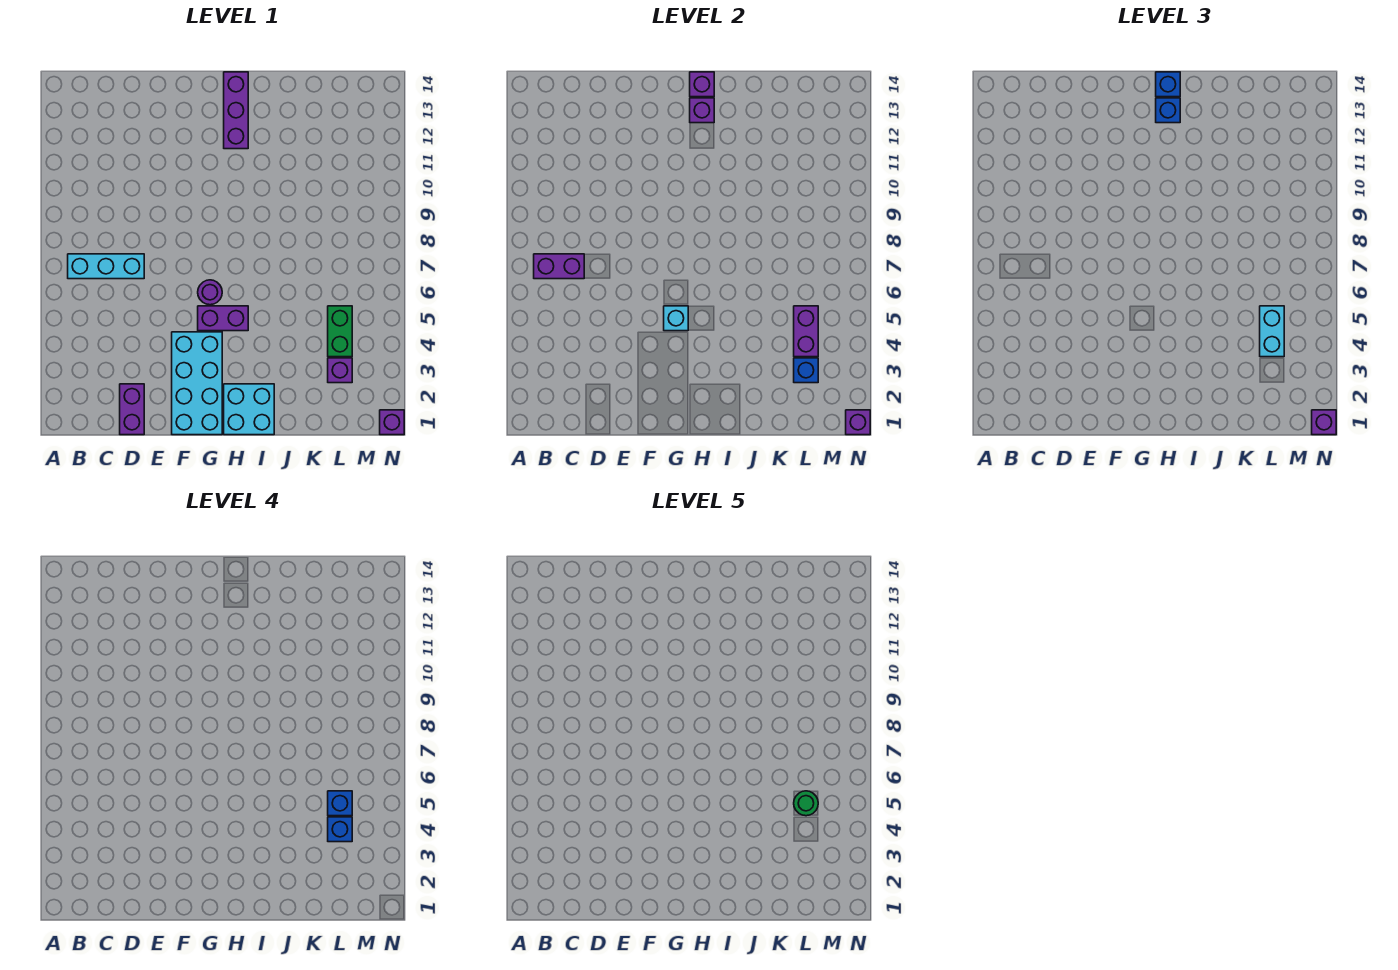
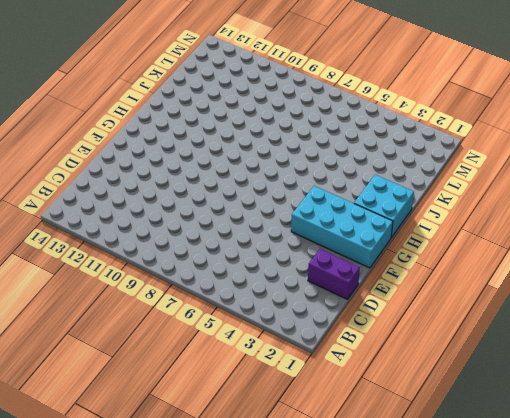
none -> cyan 1x3 brick [68,254,144,279]
none -> purple 1x2 brick [198,306,248,331]
none -> purple 1x1 round brick [198,280,222,305]

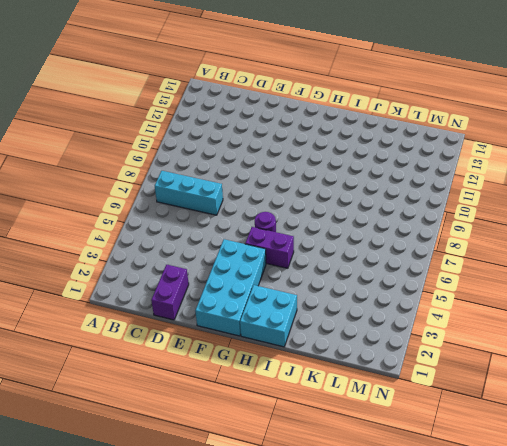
none -> purple 1x3 brick [224,72,248,149]
none -> purple 1x1 brick [328,358,352,383]
none -> green 1x2 brick [328,306,352,357]

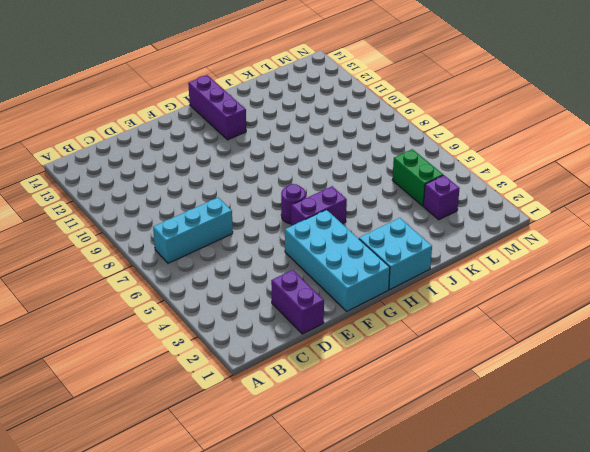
none -> purple 1x1 brick [380,410,404,435]
none -> purple 1x2 brick [534,254,584,279]
none -> cyan 1x1 brick [664,306,688,331]

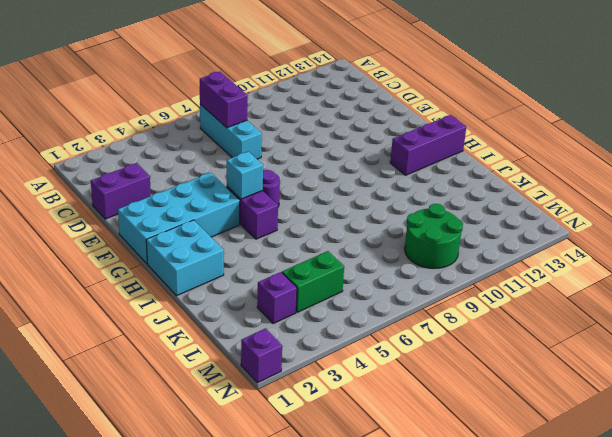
green 2x2 round brick [405,204,463,269] -> none
none -> purple 1x1 brick [690,98,714,123]
none -> purple 1x1 brick [690,72,714,97]
none -> blue 1x1 brick [794,358,818,383]

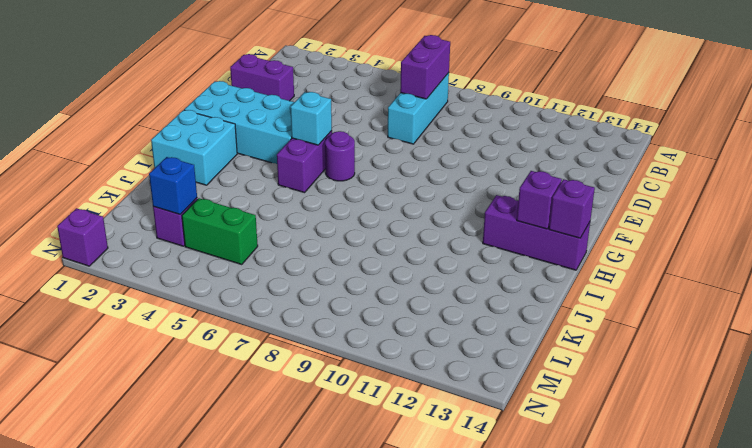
none -> purple 1x2 brick [794,306,818,357]
none -> purple 1x1 brick [846,410,870,435]
none -> blue 1x1 brick [1156,98,1180,123]

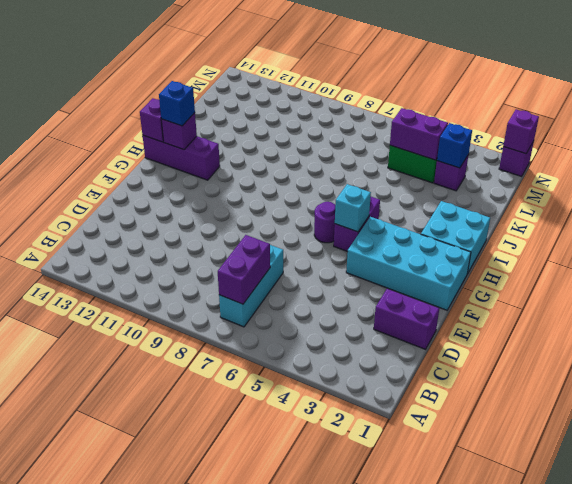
none -> blue 1x1 brick [1156,72,1180,97]
none -> cyan 1x2 brick [1260,306,1284,357]
none -> purple 1x1 brick [1312,410,1336,435]

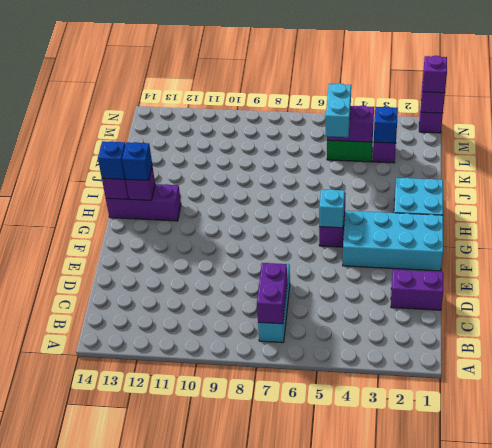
cyan 1x2 brick [326,83,351,137] -> cyan 1x2 brick turned to [1260,306,1284,357]
none -> purple 1x1 round brick [198,280,222,305]
none -> blue 1x1 brick [328,817,352,842]
none -> blue 1x1 brick [328,791,352,816]

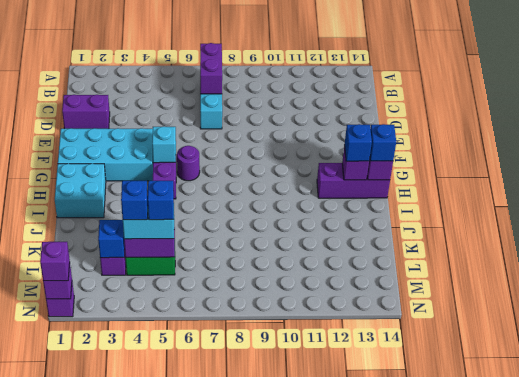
none -> green 1x1 round brick [794,791,818,816]

